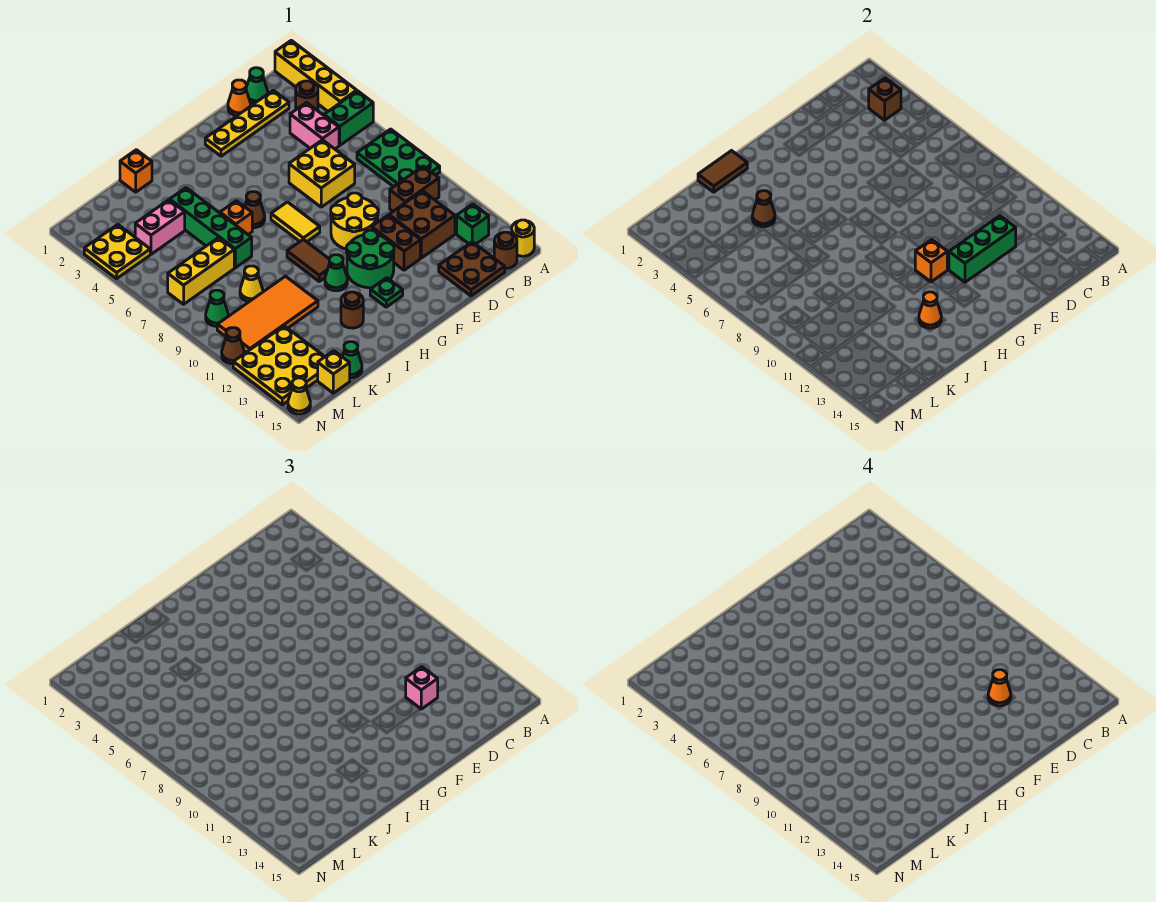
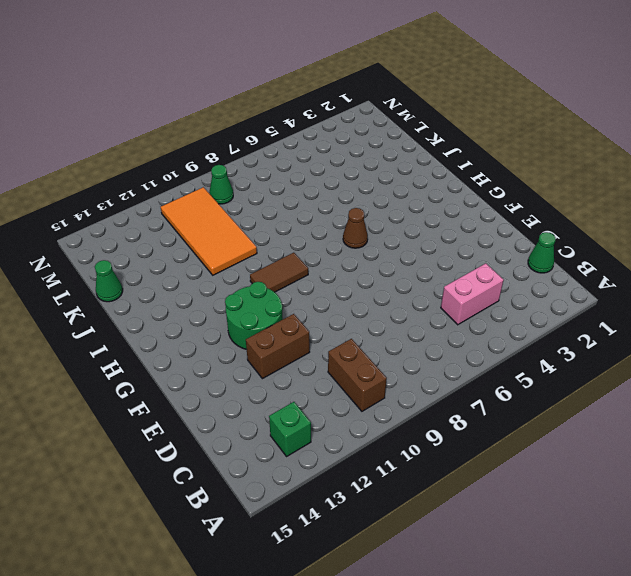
none -> yellow 1x4 brick [275,40,357,111]
none -> green 1x2 brick [324,91,373,145]
none -> green 2x3 plate [357,129,440,187]
none -> yellow 1x1 round brick [512,220,534,256]

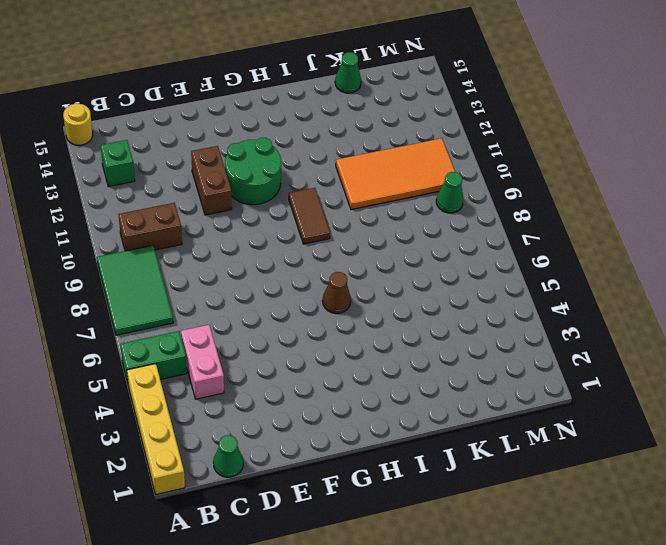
green 2x3 tile [97,245,173,335] -> green 2x3 plate [357,129,440,187]
none -> brown 1x1 round brick [296,81,318,111]
none -> brown 1x1 round brick [494,232,517,268]
none -> yellow 1x4 plate [205,90,289,156]
none -> brown 2x2 brick [389,191,455,258]

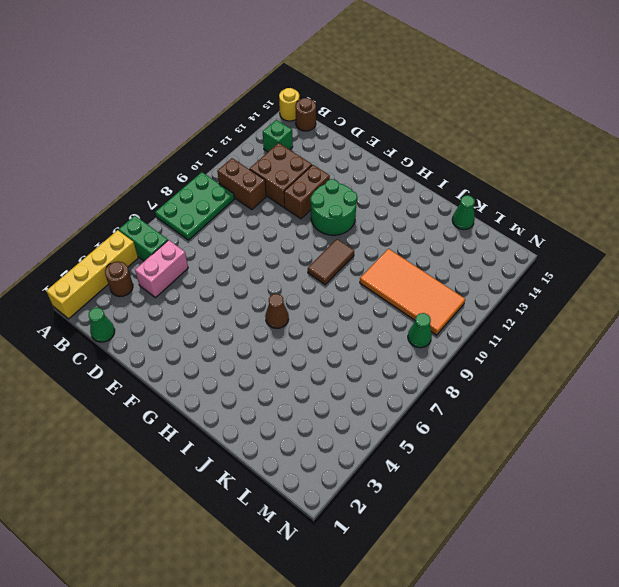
none -> yellow 1x4 plate [205,90,289,156]
none -> brown 2x2 plate [439,242,505,296]
none -> orange 1x1 cone [228,80,251,116]
none -> yellow 2x2 brick [289,140,355,207]

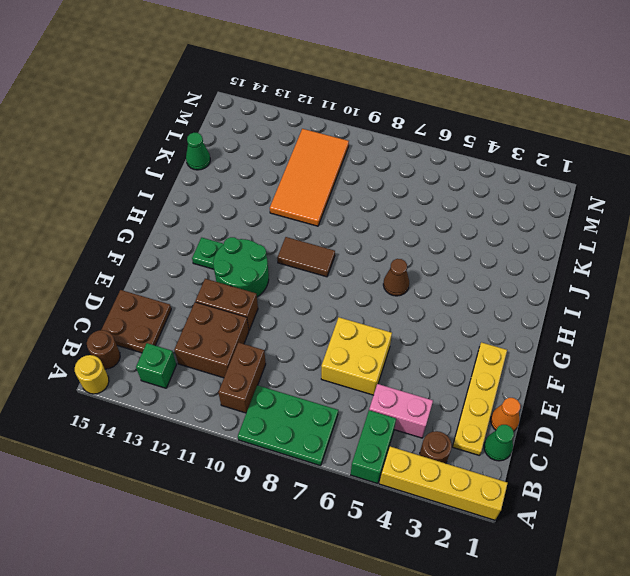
none -> yellow 2x2 round brick [331,193,378,249]
none -> yellow 1x2 tile [271,202,320,242]
none -> green 1x1 cone [325,255,347,291]
none -> orange 1x1 brick [220,201,252,234]

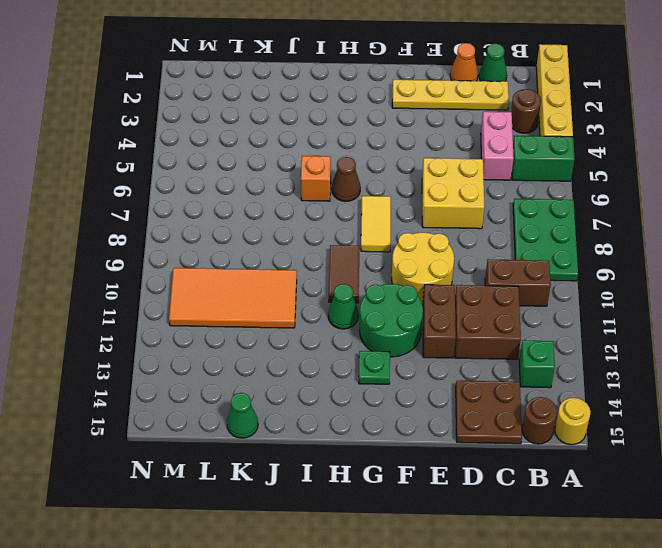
none -> brown 1x1 round brick [341,292,363,328]
none -> orange 1x1 brick [120,150,152,192]
none -> green 1x4 brick [170,188,252,268]
none -> pink 1x2 brick [135,200,185,254]

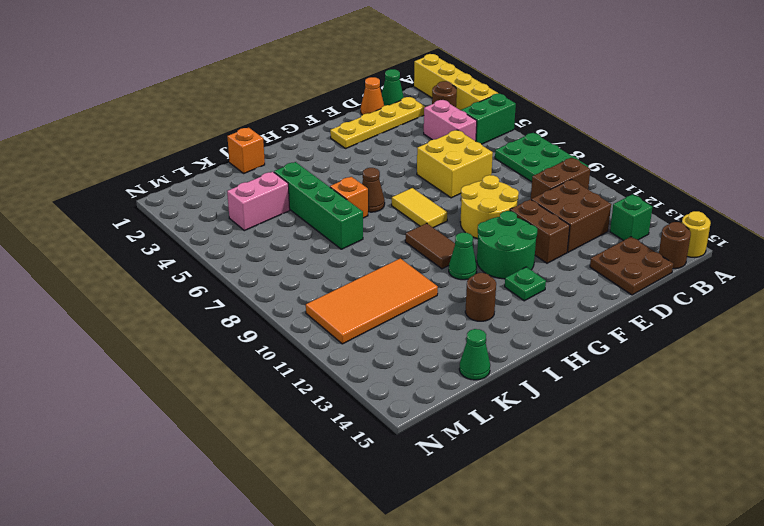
none -> yellow 1x3 brick [168,238,234,304]
none -> yellow 1x1 cone [240,266,263,302]
none -> yellow 3x3 plate [233,326,325,405]
none -> yellow 1x1 brick [318,351,350,393]

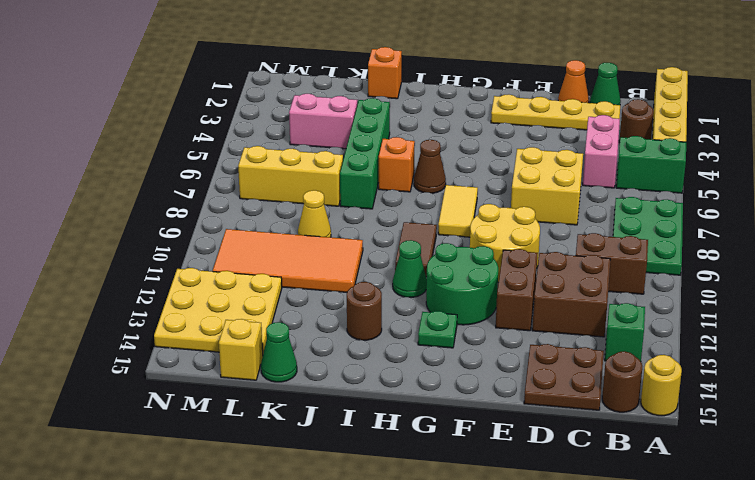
none -> yellow 2x2 plate [84,225,150,279]
none -> green 1x1 cone [206,290,228,326]
none -> brown 1x1 cone [222,328,244,364]
none -> yellow 1x1 cone [288,378,310,414]

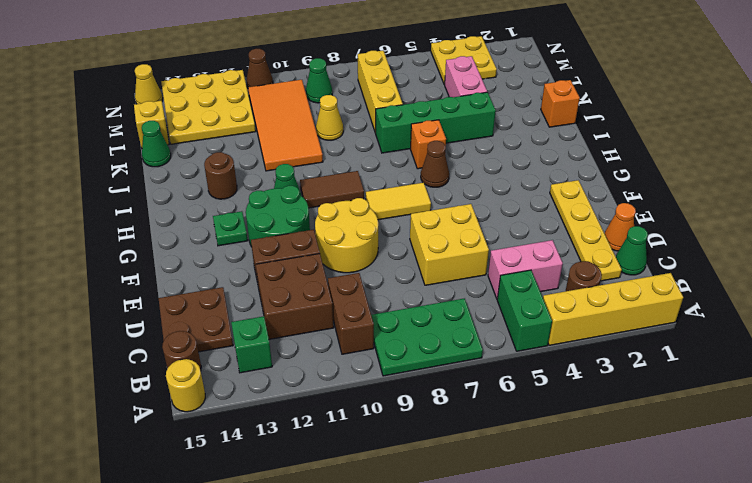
none -> brown 1x1 brick [869,78,901,120]
none -> green 1x3 brick [949,216,1016,283]
none -> orange 1x1 brick [915,239,947,282]
none -> brown 1x2 tile [698,151,747,192]

